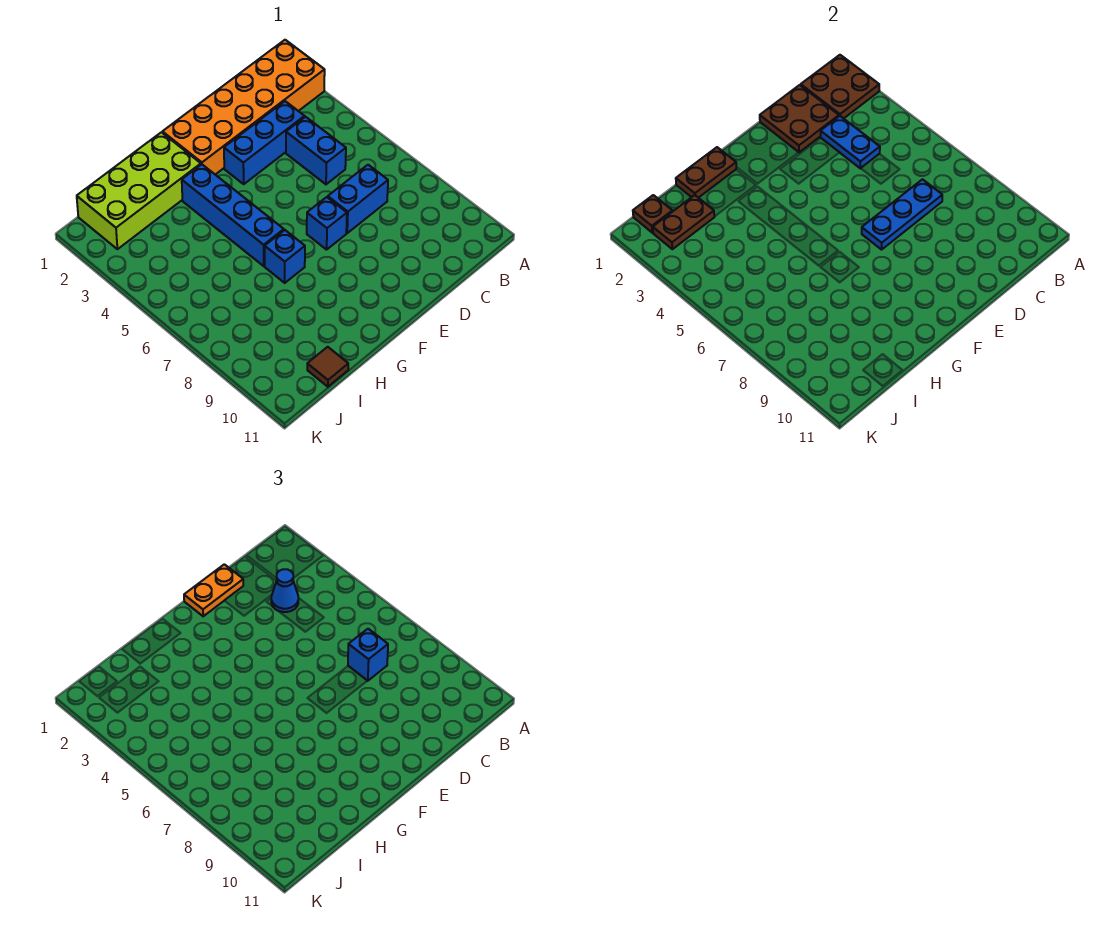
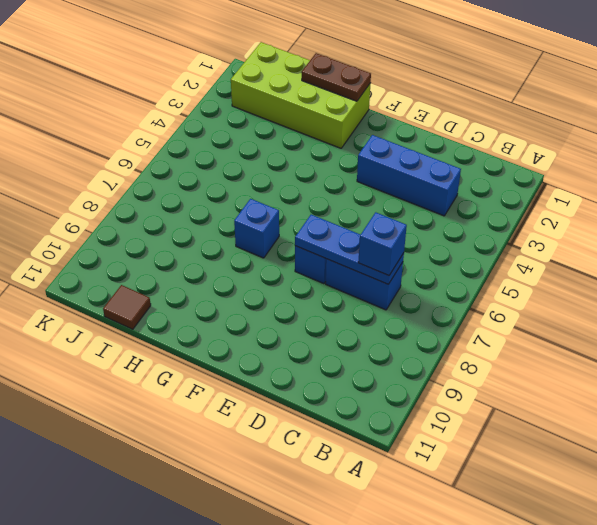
none -> orange 2x6 brick [162,40,325,175]
none -> blue 1x2 brick [286,117,346,184]
none -> blue 1x4 brick [182,164,284,266]

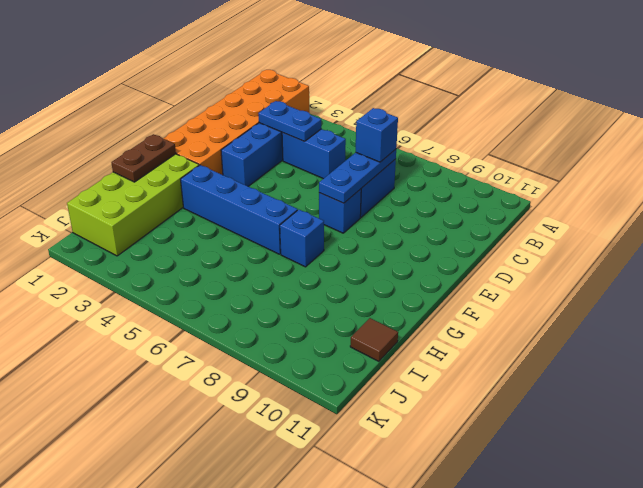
none -> brown 2x2 plate [801,55,879,118]
none -> brown 2x2 plate [760,85,839,152]
none -> brown 1x2 plate [653,195,714,249]

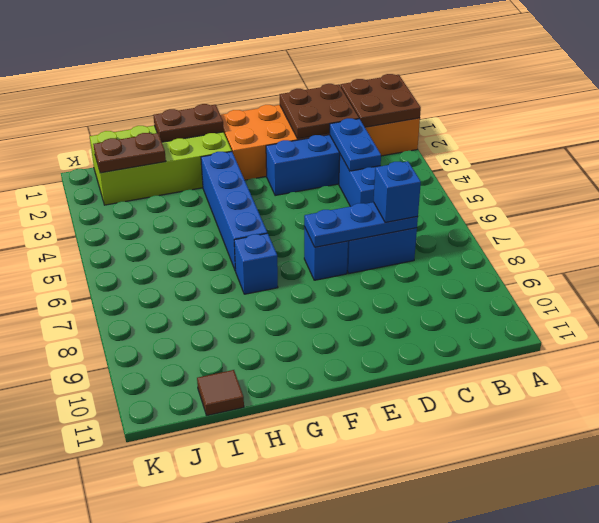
none -> brown 1x1 plate [633,195,672,233]
none -> blue 1x1 cone [271,569,298,612]
none -> orange 1x2 plate [184,564,243,616]

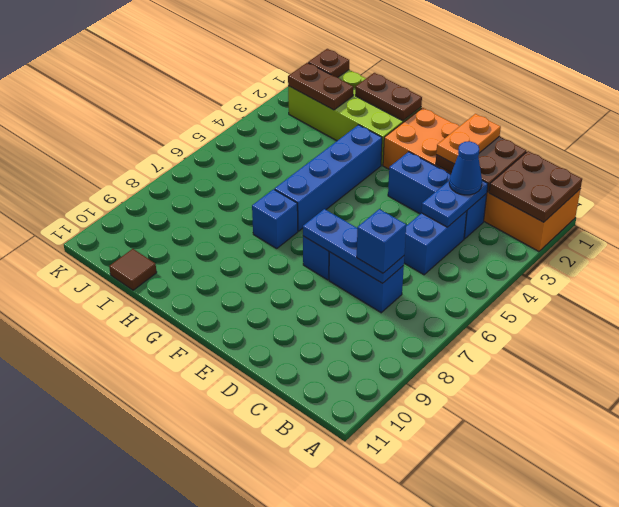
orange 1x2 plate [436,114,501,164] -> orange 1x2 plate turned to [184,564,243,616]

